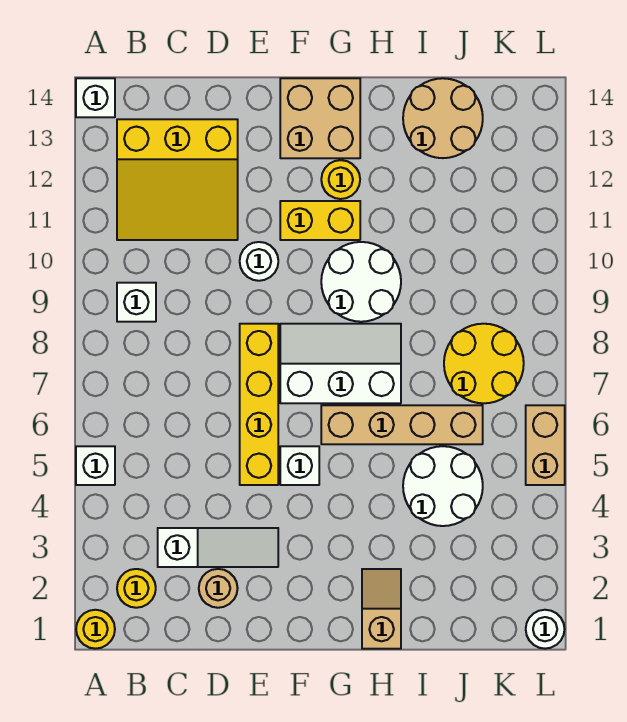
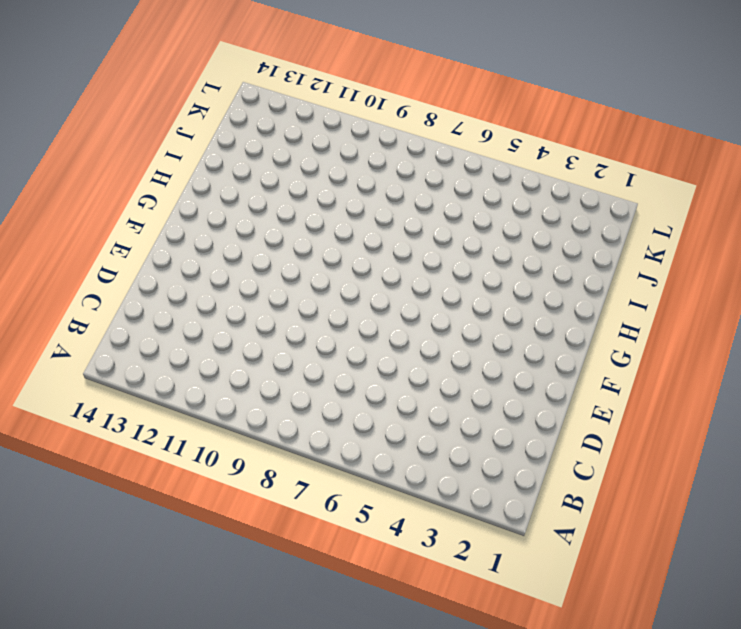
none -> yellow 1x1 round brick [76,610,115,649]
none -> white 1x1 brick [76,446,115,485]
none -> white 1x1 brick [76,78,115,117]

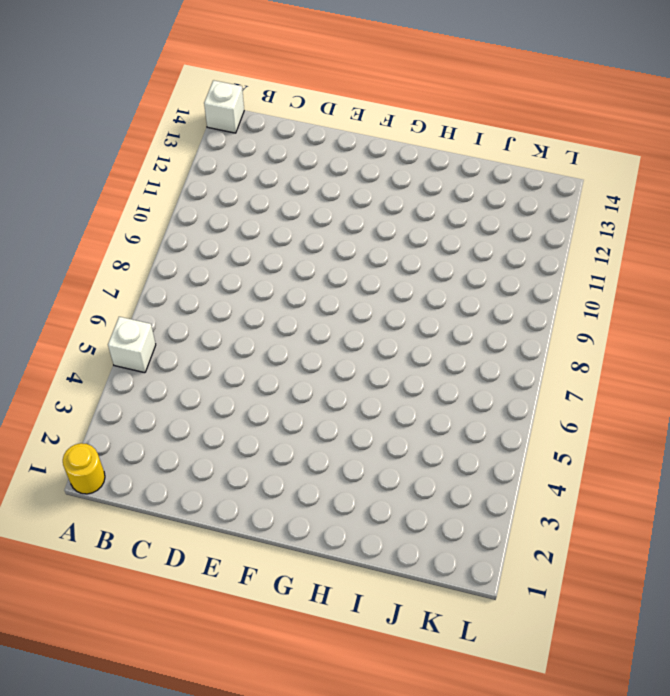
none -> yellow 1x1 round brick [117,569,156,608]
none -> white 1x1 brick [117,283,156,322]
none -> yellow 3x3 slope [117,119,238,240]

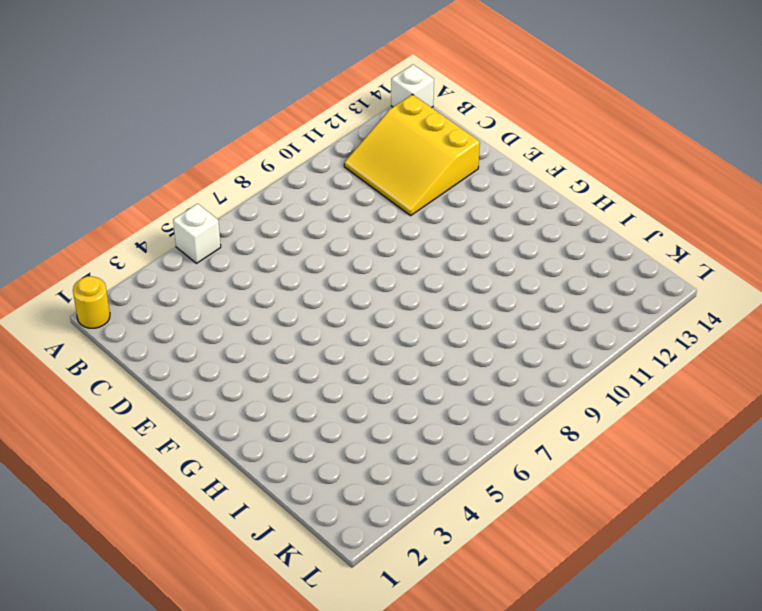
none -> yellow 1x1 round brick [117,569,156,608]
none -> white 1x1 brick [117,283,156,322]
none -> white 1x3 slope [158,528,278,567]

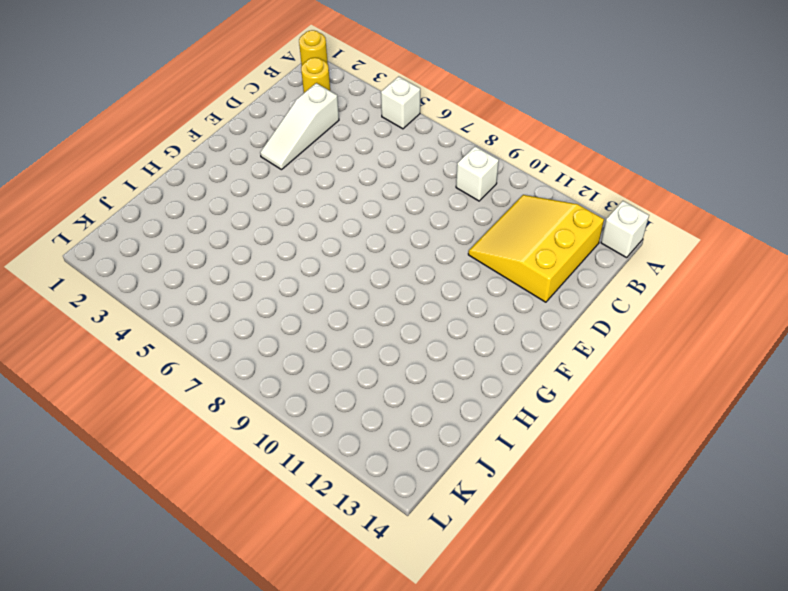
none -> tan 1x1 round brick [199,569,238,608]
none -> yellow 1x4 brick [240,324,278,485]
none -> white 1x1 round brick [240,242,278,281]

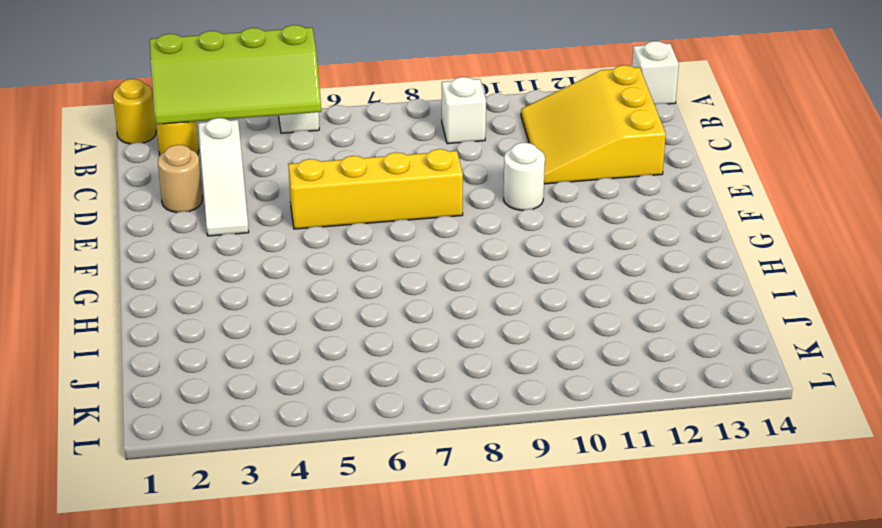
lime 2x4 slope [150,25,321,124] -> none
none -> white 1x1 brick [280,446,319,485]
none -> white 2x3 slope [280,324,401,403]
none -> yellow 1x2 brick [280,201,360,240]

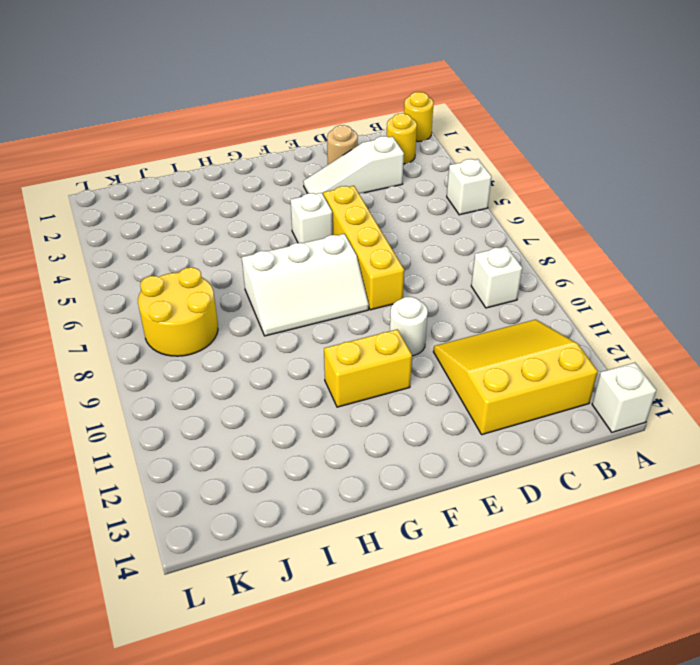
none -> tan 2x2 brick [280,78,360,158]
none -> tan 1x4 brick [321,405,483,444]
none -> white 2x2 round brick [321,242,401,322]

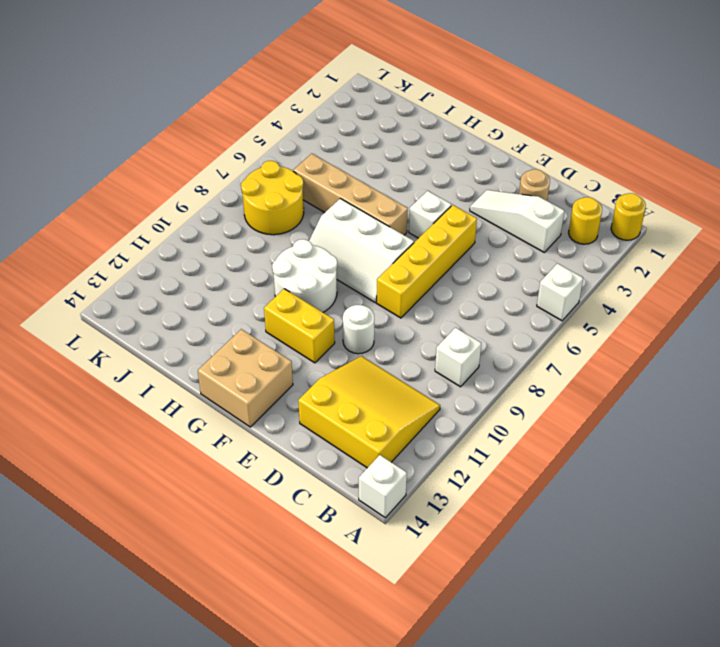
none -> yellow 1x1 round brick [321,160,360,199]
none -> tan 1x2 slope [362,569,401,649]
none -> white 2x2 round brick [403,446,483,526]

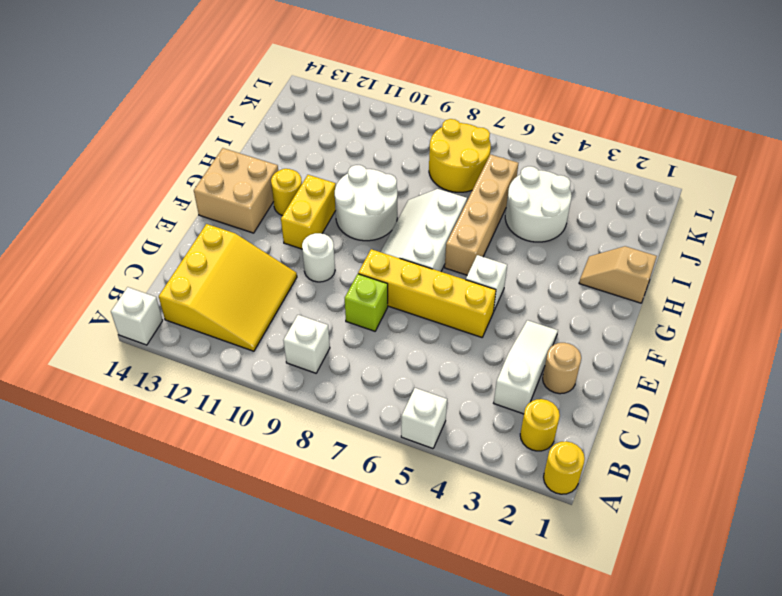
lime 1x1 brick [345,274,388,331] -> none
none -> tan 2x2 round brick [403,78,483,158]
none -> white 1x1 round brick [526,610,565,649]
none -> tan 1x2 brick [526,405,565,485]

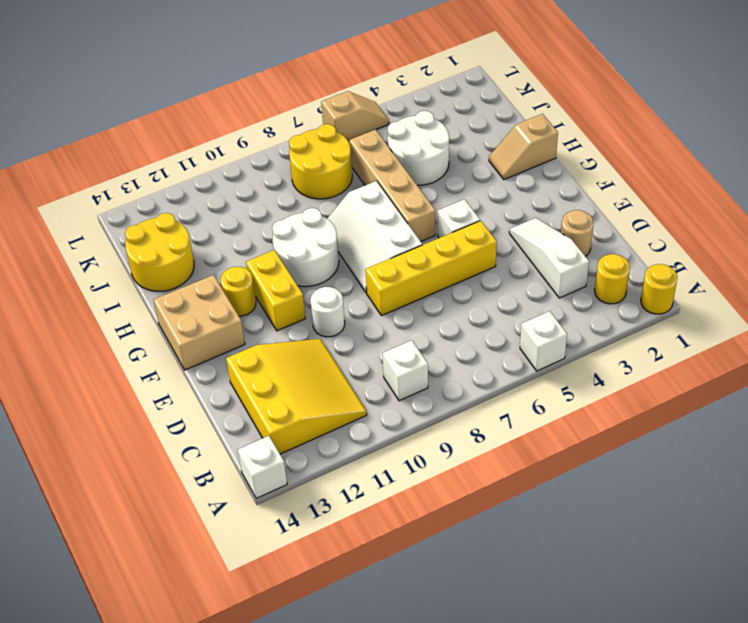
yellow 2x2 round brick [125,213,194,291] -> tan 2x2 round brick [403,78,483,158]
tan 1x2 slope [321,91,389,141] -> tan 1x2 brick [526,405,565,485]
none -> white 1x1 round brick [526,610,565,649]

